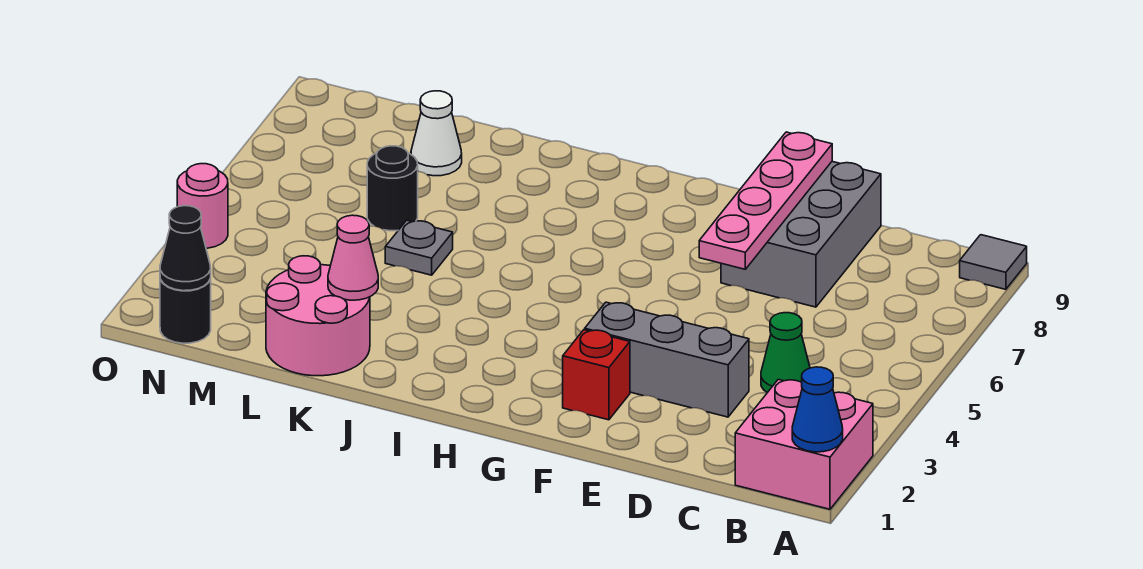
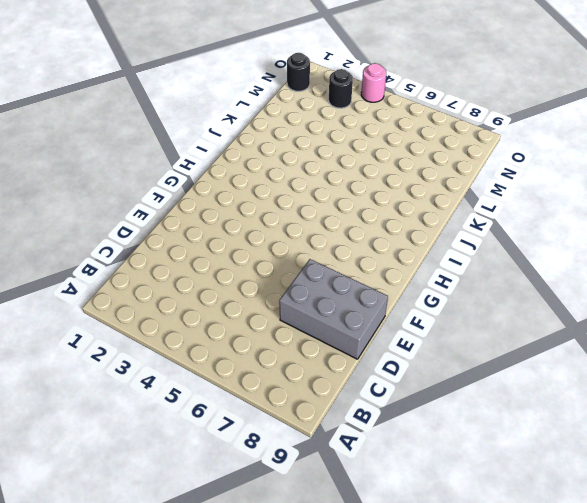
black 1x1 round brick [329,69,353,108] -> black 1x1 round brick moved to [367,146,418,231]
none -> pink 2x2 brick [735,379,873,509]
none -> grey 1x1 tile [960,235,1027,289]
none -> green 1x1 cone [761,313,810,393]

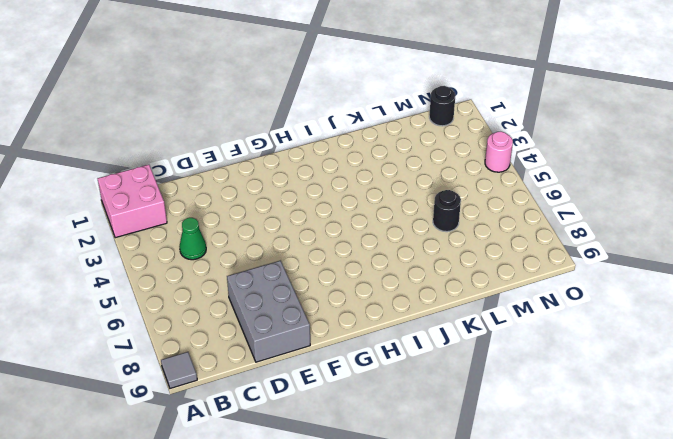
none -> grey 1x3 brick [585,302,749,417]
none -> red 1x1 brick [563,330,630,420]
none -> pink 2x2 round brick [266,256,370,376]

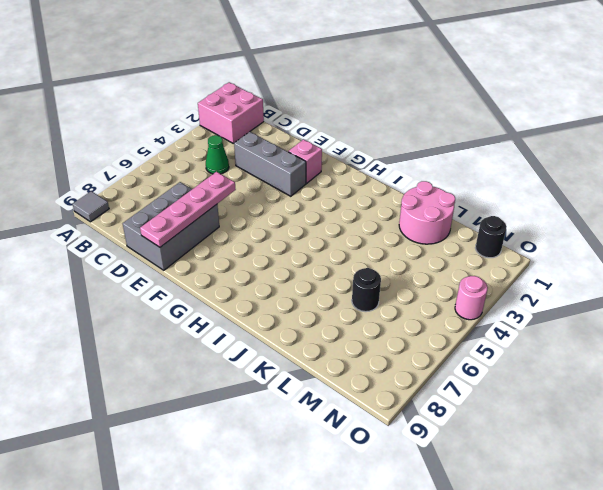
pink 1x1 brick [288,140,322,183] -> red 1x1 brick [563,330,630,420]
none -> grey 1x1 plate [385,220,453,275]
none -> white 1x1 cone [411,91,462,176]
none -> blue 1x1 cone [792,367,843,452]

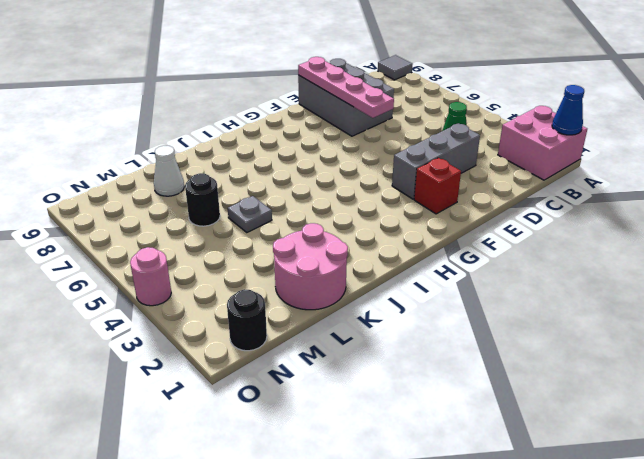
none -> pink 1x1 cone [328,215,378,300]
none -> black 1x1 cone [160,206,211,291]

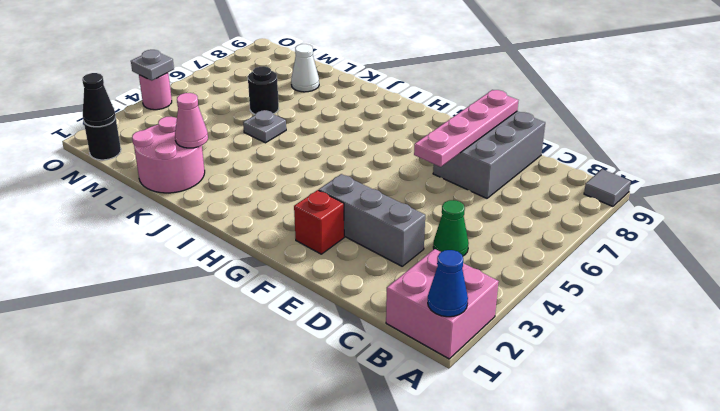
grey 1x1 plate [131,50,174,80] -> none

